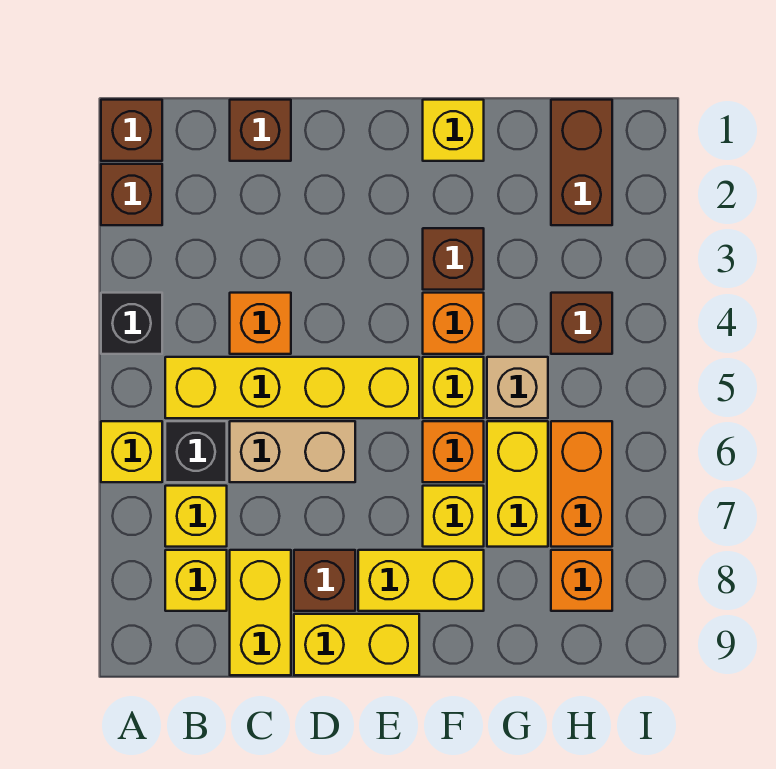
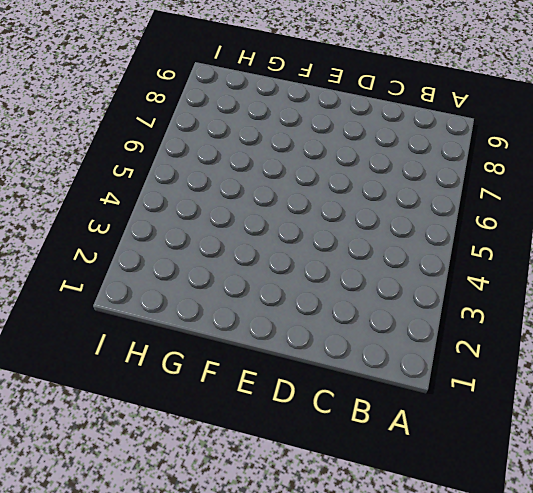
none -> brown 1x1 brick [101,100,162,161]
none -> brown 1x1 brick [101,164,162,225]
none -> black 1x1 brick [101,293,162,354]

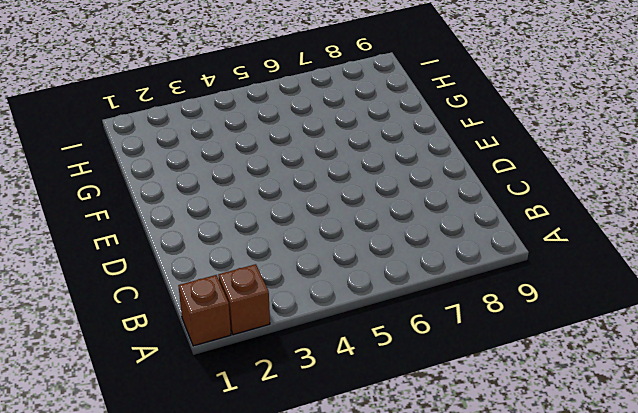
none -> black 1x1 brick [101,293,162,354]
none -> yellow 1x1 brick [101,421,162,482]
none -> yellow 1x4 brick [165,357,419,418]

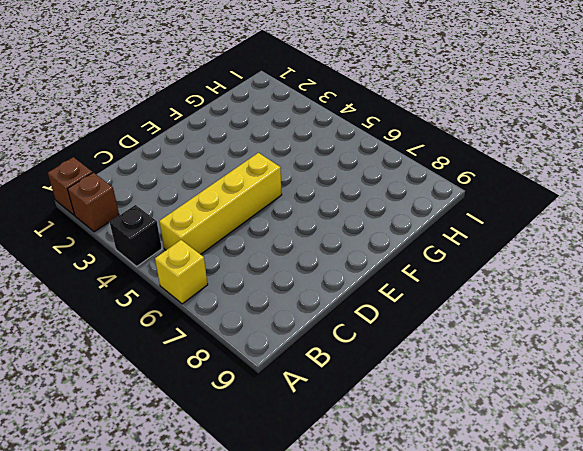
none -> black 1x1 brick [165,421,227,482]
none -> yellow 1x1 brick [165,486,227,547]
none -> yellow 1x1 brick [165,550,227,611]

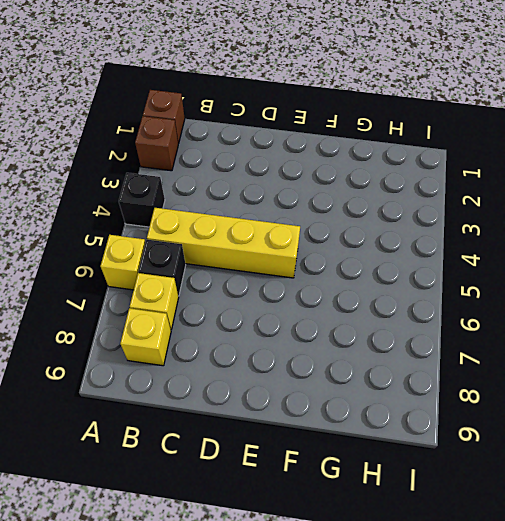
none -> brown 1x1 brick [230,100,291,161]
none -> orange 1x1 brick [230,293,291,354]
none -> tan 1x2 brick [230,421,355,482]

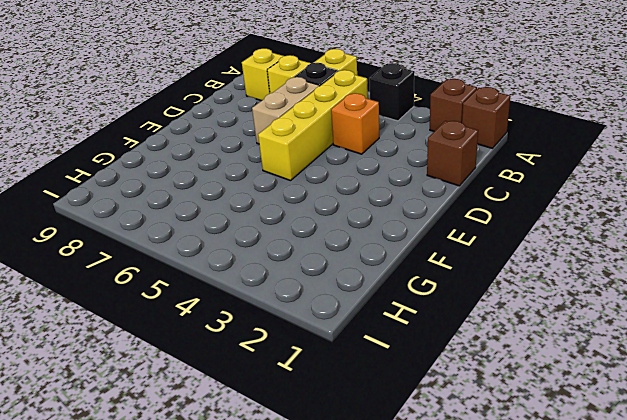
none -> yellow 1x2 brick [230,550,291,675]
none -> brown 1x1 brick [294,550,355,611]
none -> yellow 1x2 brick [294,614,419,675]

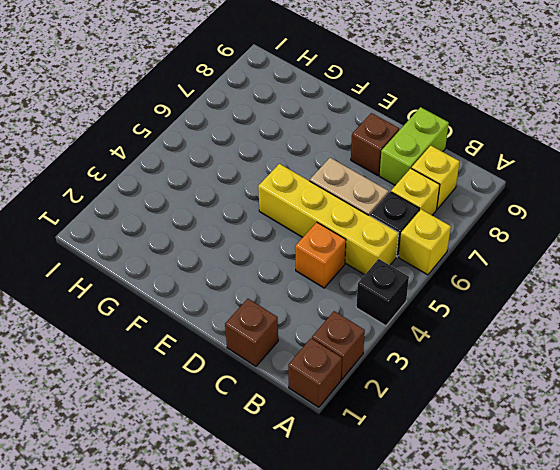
lime 1x2 brick [380,107,449,185] -> yellow 1x2 brick [230,550,291,675]
none -> yellow 1x2 brick [294,614,419,675]
none -> yellow 1x2 brick [358,550,484,611]
none -> yellow 1x1 brick [423,100,484,161]

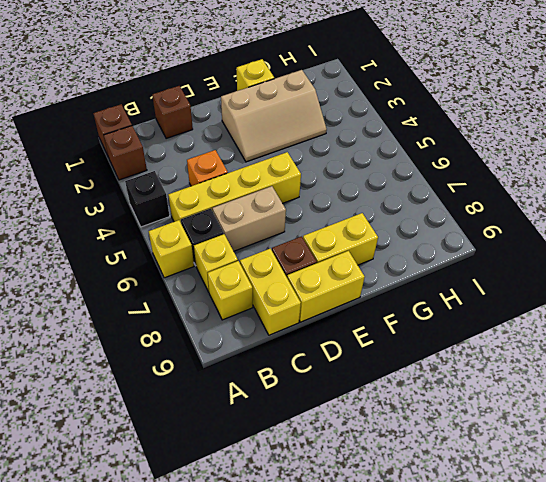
tan 2x3 slope [221,70,327,162] -> brown 1x1 brick [423,228,484,290]
none -> orange 1x1 brick [423,293,484,354]
none -> yellow 1x1 brick [423,357,484,418]
none -> orange 1x1 brick [423,421,484,482]

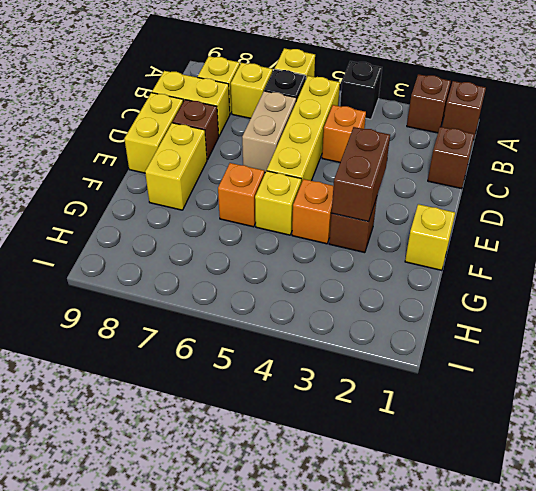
brown 1x2 brick [332,127,390,222] -> brown 1x2 brick turned to [551,100,612,225]
none -> yellow 1x1 brick [423,486,484,547]
none -> tan 1x1 brick [487,357,548,418]
none -> yellow 1x2 brick [487,421,548,547]

